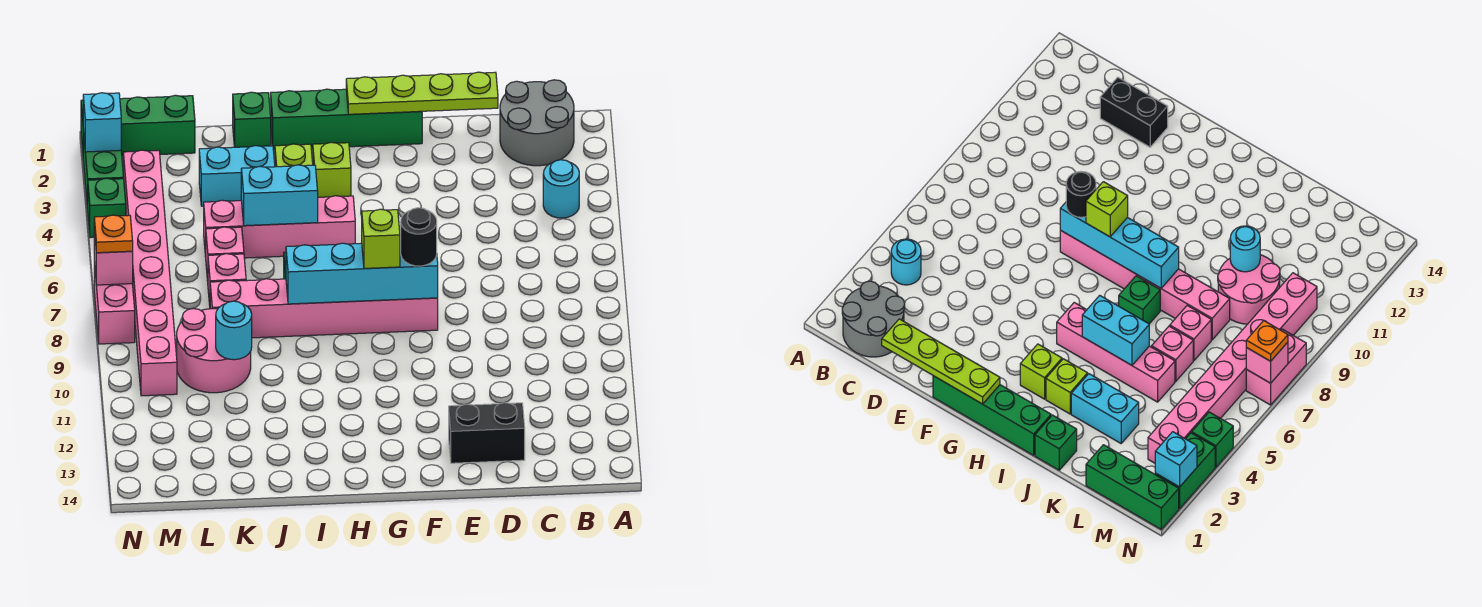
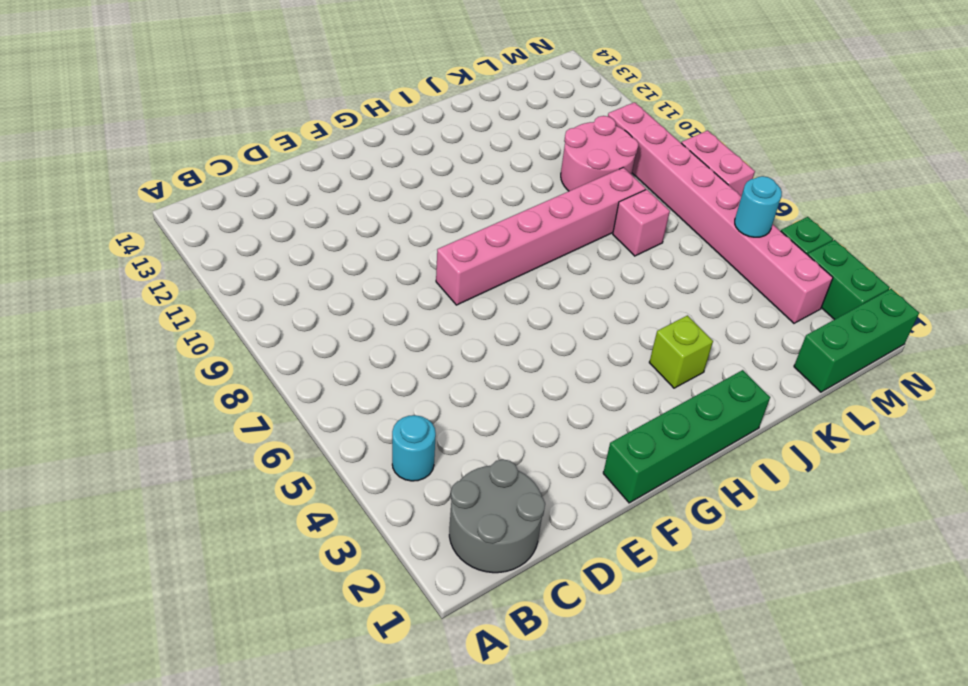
cyan 1x1 round brick [735,176,782,237] -> cyan 1x1 round brick moved to [216,301,252,360]
none -> black 1x2 brick [449,403,525,463]
none -> lime 1x1 brick [313,142,351,197]
none -> pink 1x4 brick [204,196,355,258]

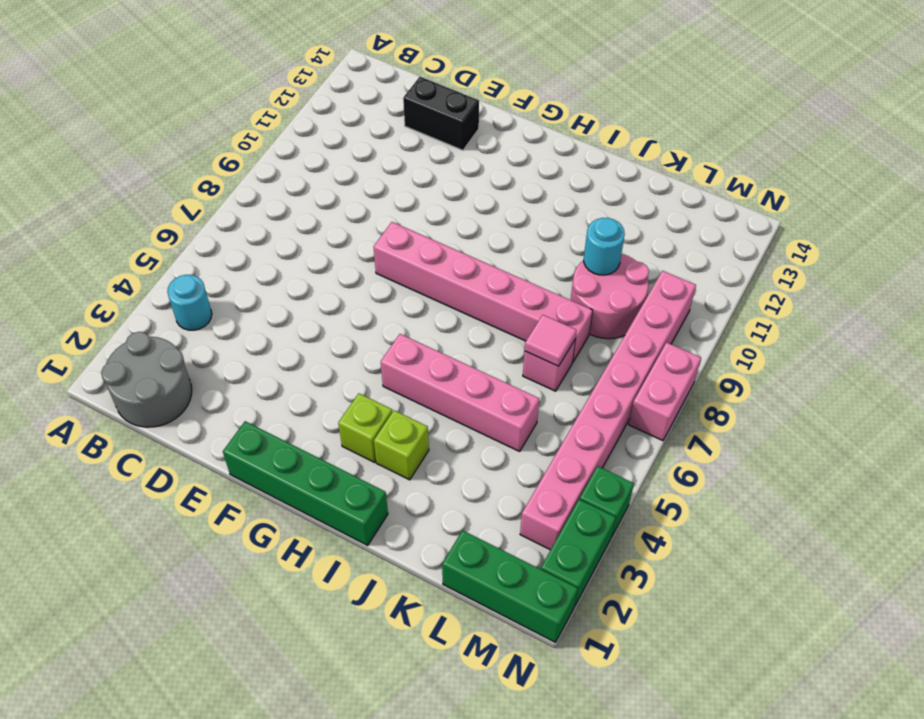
pink 1x1 tile [525,315,577,366] -> none
none -> green 1x1 brick [1119,276,1160,324]
none -> green 1x1 brick [233,92,271,147]
none -> cyan 1x2 brick [199,146,275,206]

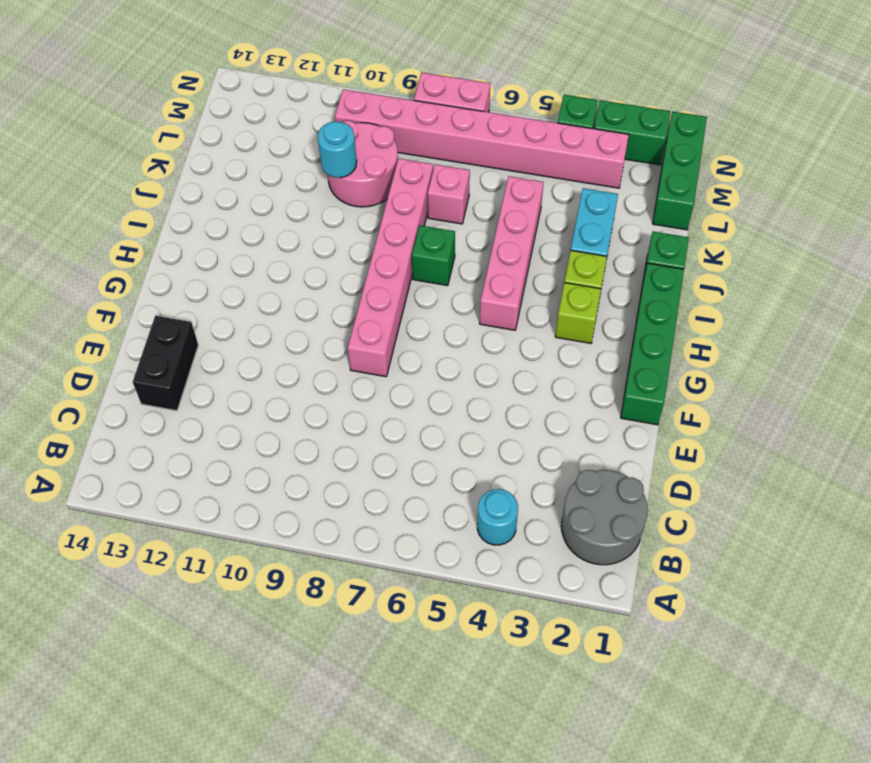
none -> pink 1x1 brick [206,227,244,281]
none -> lime 1x4 plate [346,72,498,114]
none -> cyan 1x4 brick [286,242,438,304]

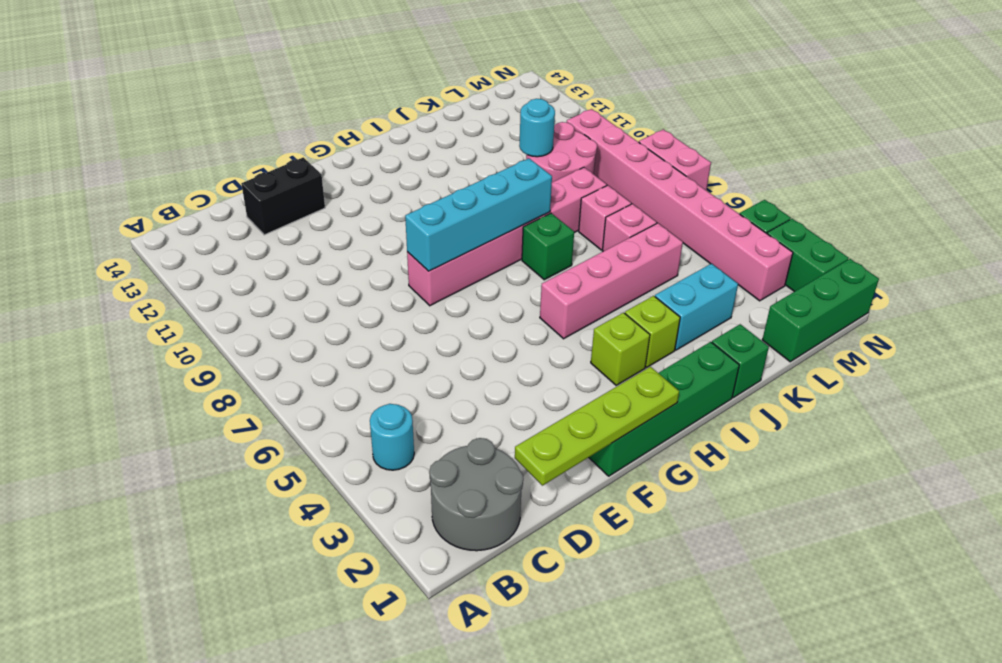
none -> cyan 1x2 brick [241,165,318,226]
none -> cyan 1x1 brick [83,93,121,152]
none -> pink 1x1 brick [94,230,133,285]

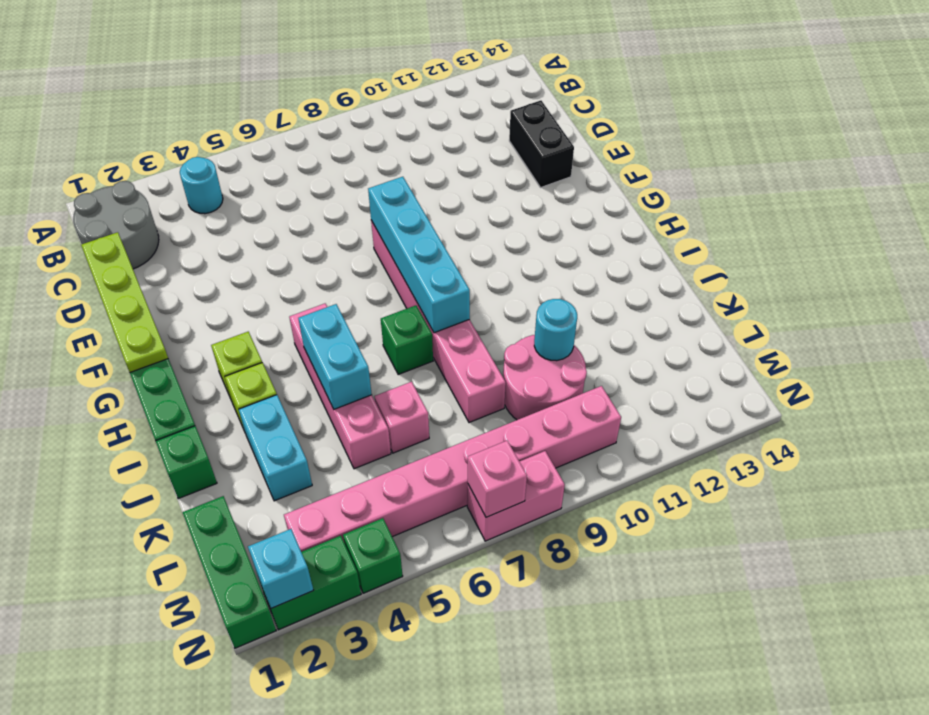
none -> pink 1x1 brick [208,254,246,305]
none -> black 1x1 round brick [401,208,437,266]
none -> lime 1x1 brick [362,209,400,268]

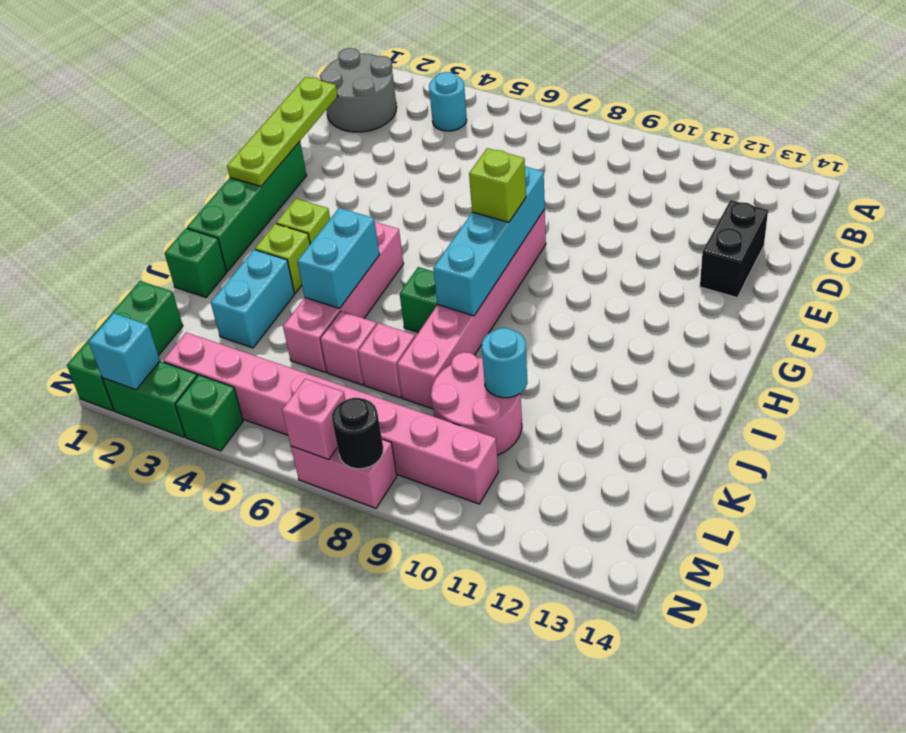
black 1x1 round brick [332,398,383,469] -> black 1x1 round brick moved to [401,208,437,266]
none -> orange 1x1 plate [94,215,133,253]

